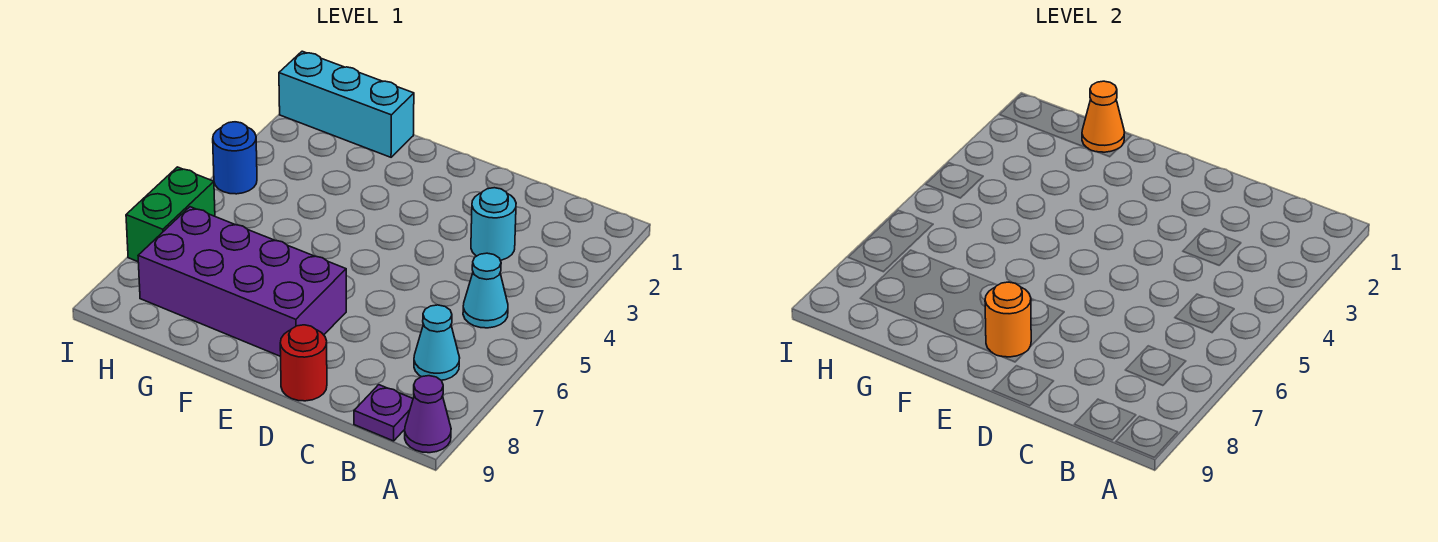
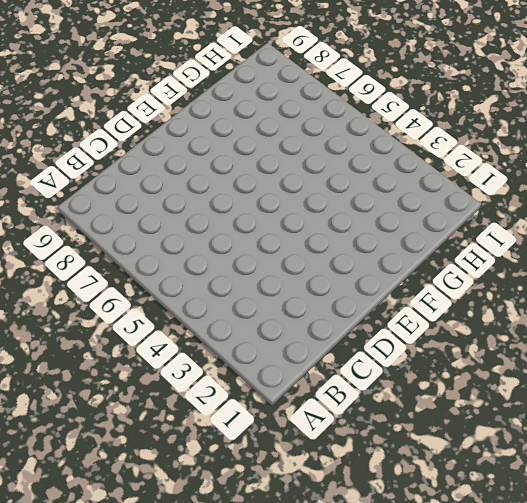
none -> purple 1x1 cone [405,376,451,453]
none -> cyan 1x1 cone [463,253,508,328]
none -> cyan 1x1 cone [414,305,460,380]

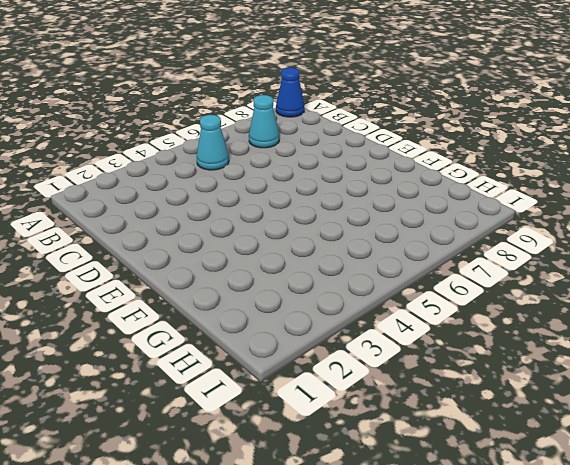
blue 1x1 cone [276,68,305,117] -> purple 1x1 cone [405,376,451,453]
none -> purple 1x1 plate [354,385,413,441]
none -> cyan 1x1 round brick [471,188,516,260]
none -> red 1x1 round brick [280,325,327,401]

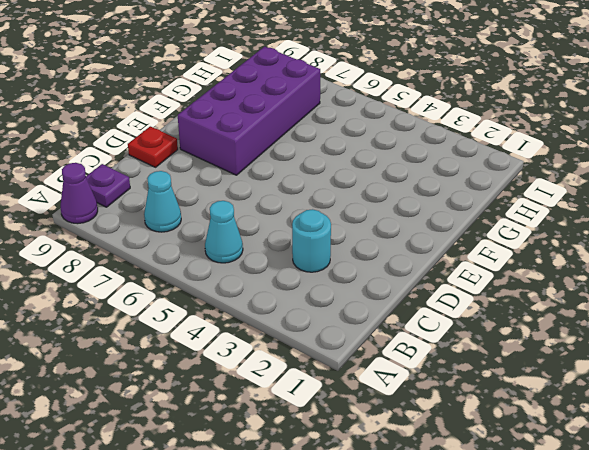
red 1x1 plate [128,126,178,167] -> red 1x1 round brick [280,325,327,401]
none -> cyan 1x3 brick [279,51,414,157]
none -> blue 1x1 round brick [213,122,257,194]
none -> green 1x2 brick [126,167,215,262]

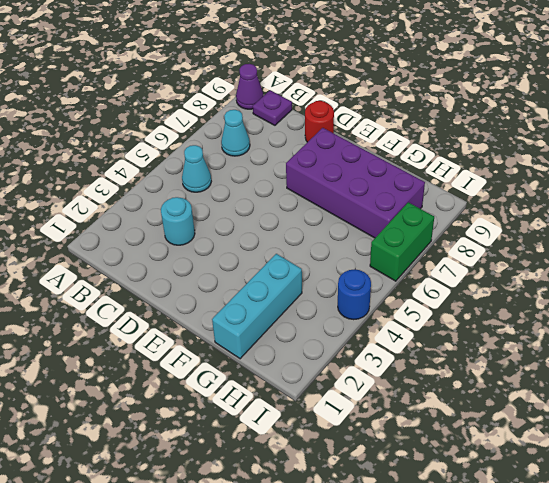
cyan 1x3 brick [212,254,302,359] -> cyan 1x3 brick turned to [279,51,414,157]
none -> orange 1x1 round brick [985,282,1031,357]
none -> orange 1x1 cone [1082,81,1125,152]

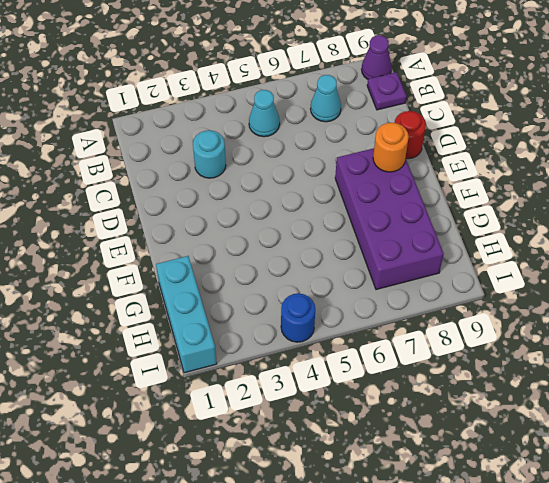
none -> green 1x2 brick [126,167,215,262]
none -> orange 1x1 cone [1082,81,1125,152]

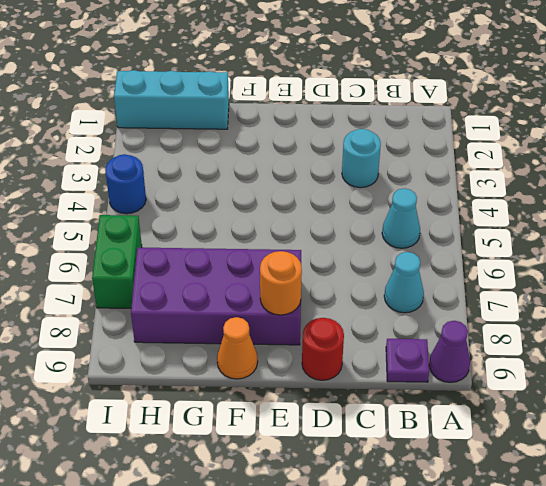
orange 1x1 cone [217,317,258,379] -> orange 1x1 cone moved to [1082,81,1125,152]

